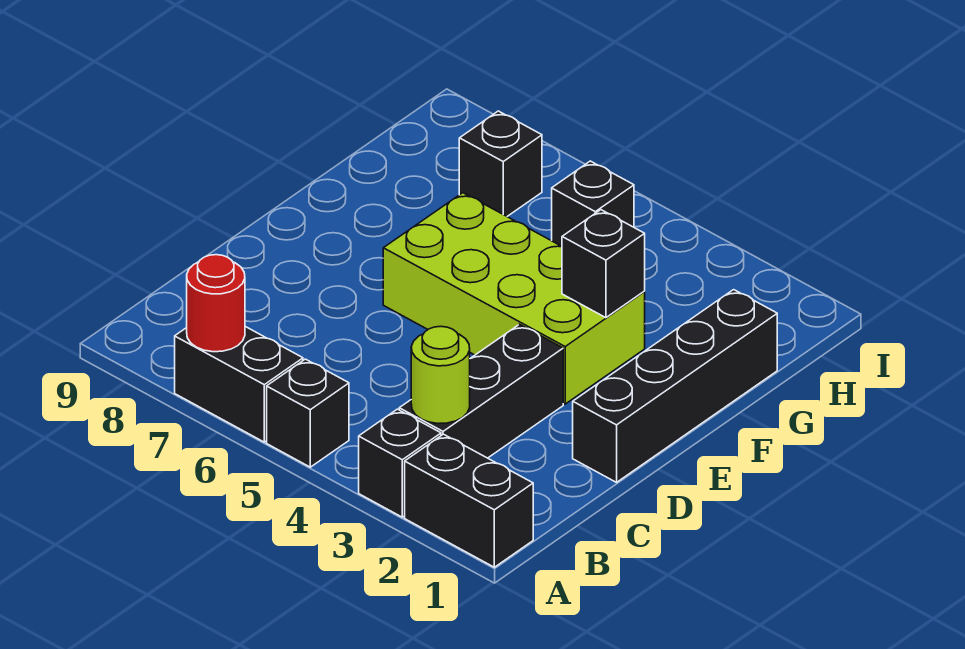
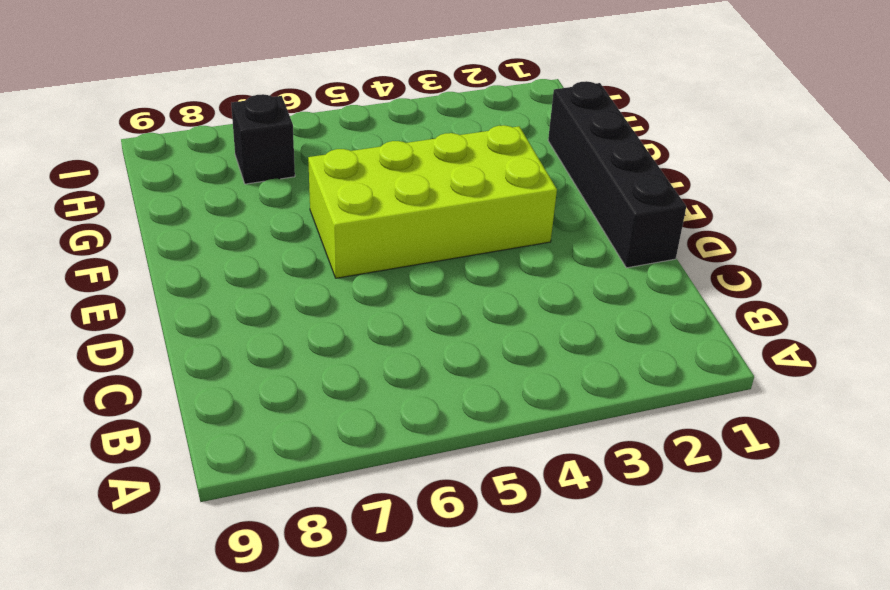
none -> black 1x2 brick [405,434,533,567]
none -> black 1x1 brick [359,409,441,517]
none -> black 1x1 brick [267,359,349,467]

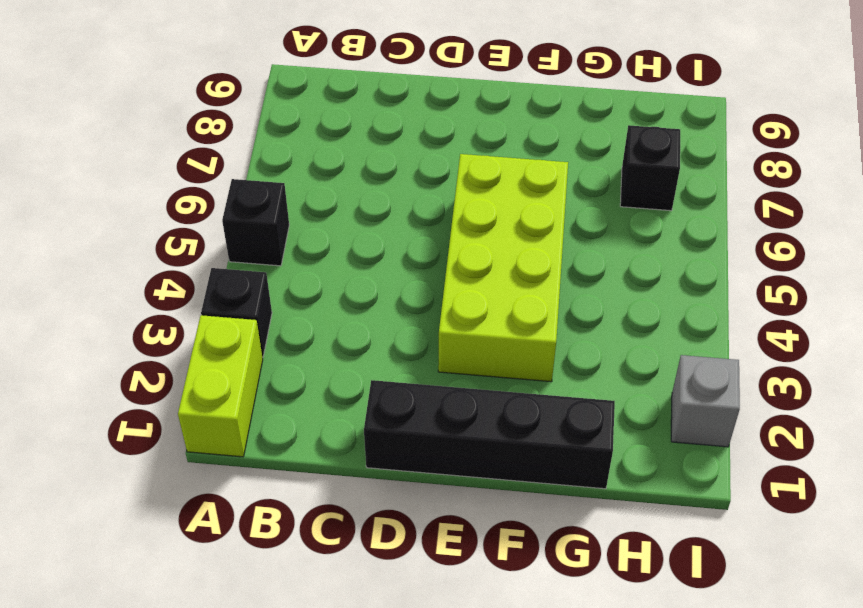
lime 1x2 brick [178,315,263,457] -> black 1x2 brick [405,434,533,567]
grey 1x1 brick [671,355,740,447] -> none
none -> black 1x2 brick [175,327,303,442]
none -> black 1x3 brick [399,324,563,458]
none -> black 1x1 brick [552,161,634,246]

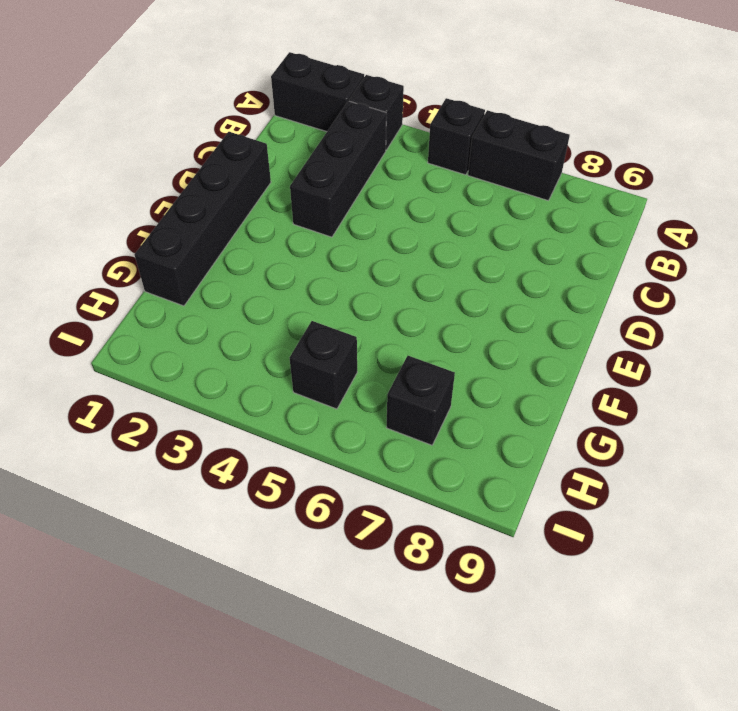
none -> lime 2x4 brick [383,193,645,404]
none -> red 1x1 round brick [187,255,245,352]
none -> lime 1x1 round brick [411,327,470,424]

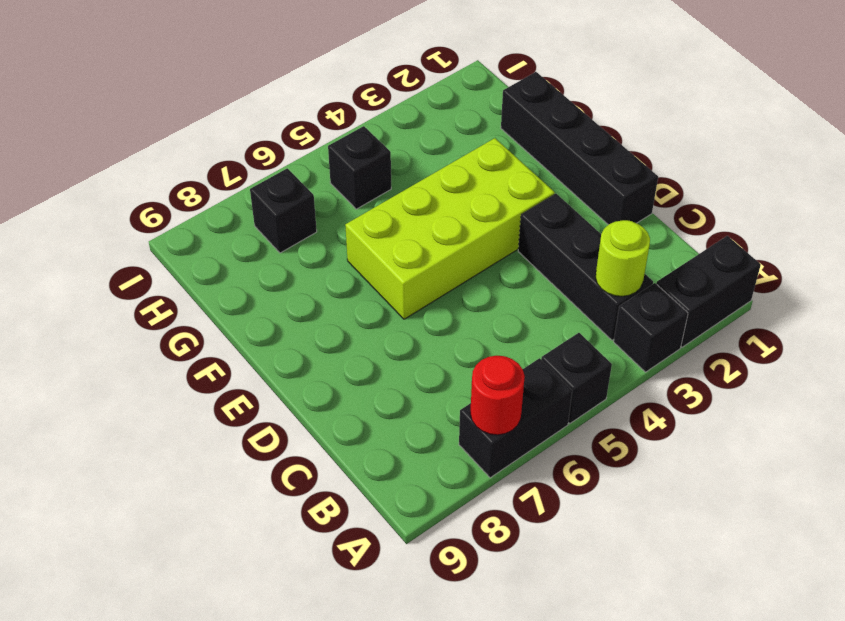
none -> black 1x1 brick [562,210,645,318]

